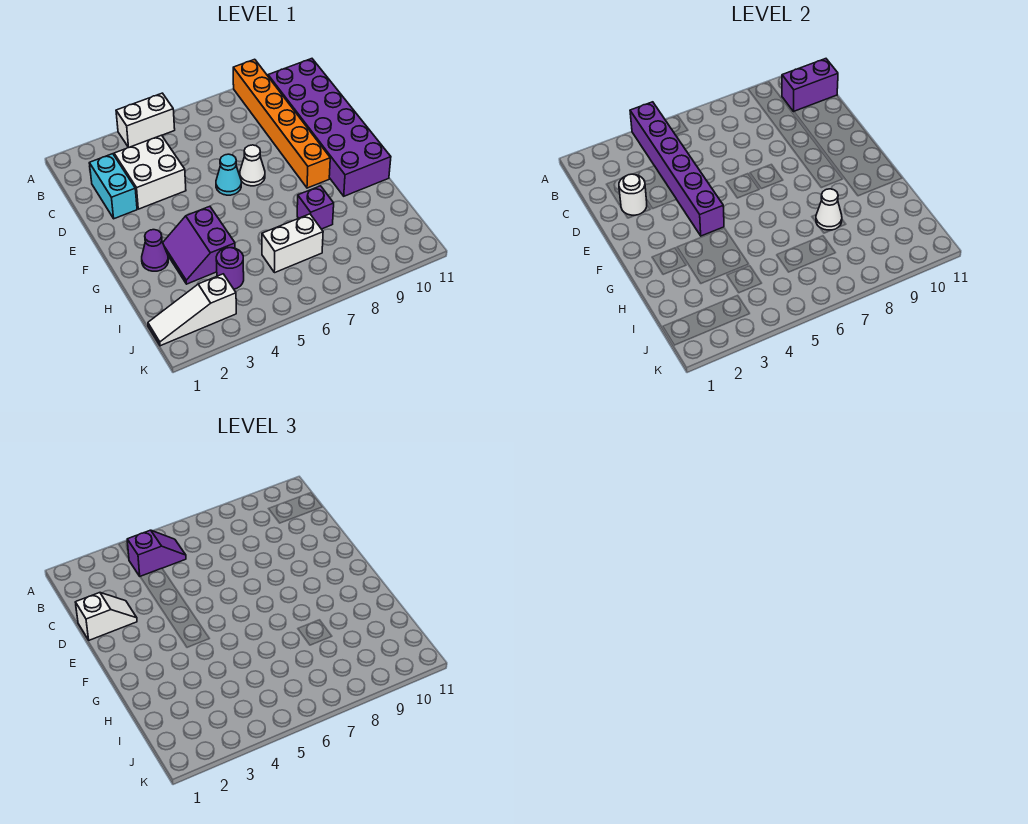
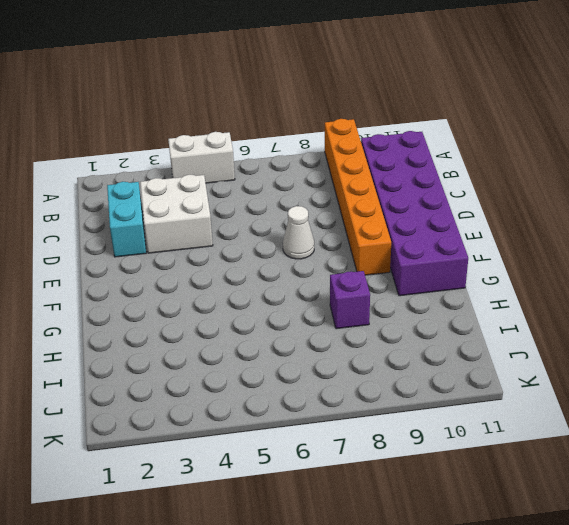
none -> cyan 1x1 cone [216,154,241,195]
none -> purple 1x1 cone [142,230,168,271]
none -> purple 2x2 slope [163,206,235,284]

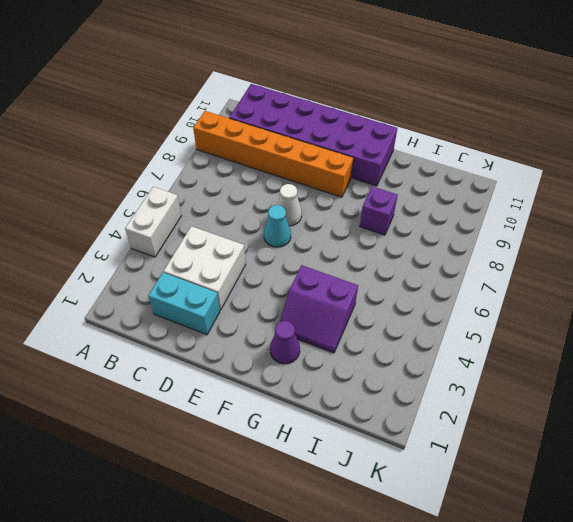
none -> purple 1x1 round brick [216,248,244,289]
none -> white 1x2 brick [262,214,323,273]
none -> white 1x3 slope [148,274,236,346]

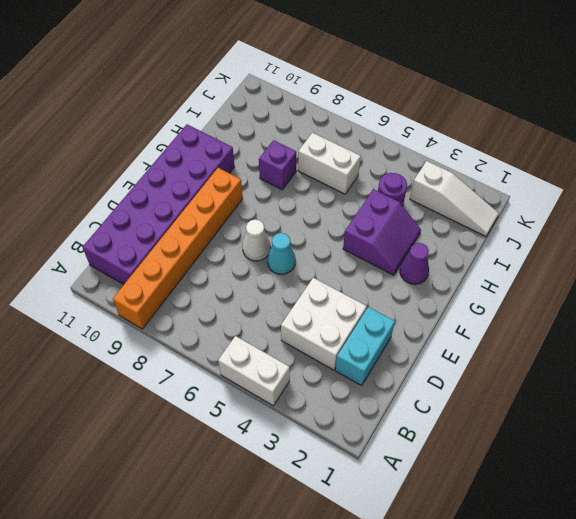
none -> purple 1x6 brick [630,102,724,236]
none -> purple 1x2 brick [782,59,838,111]
none -> white 1x1 round brick [619,174,647,215]

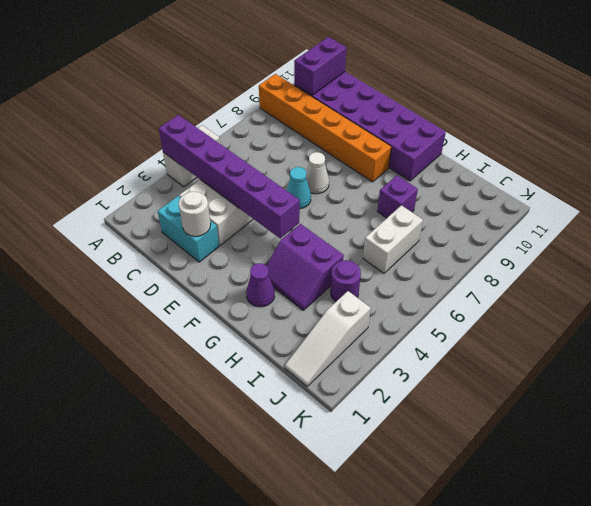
none -> white 1x1 cone [816,189,842,230]
none -> purple 1x2 slope [127,530,186,576]
none -> white 1x2 slope [75,593,137,640]

